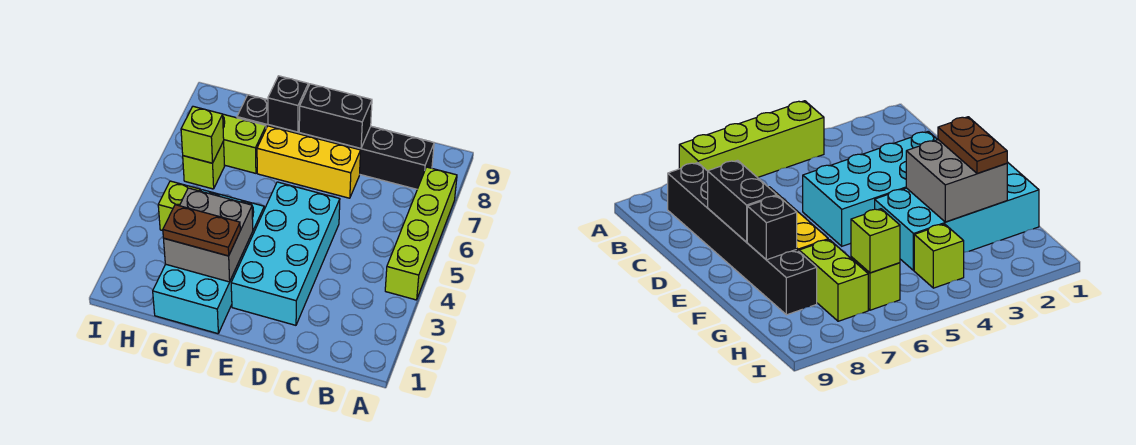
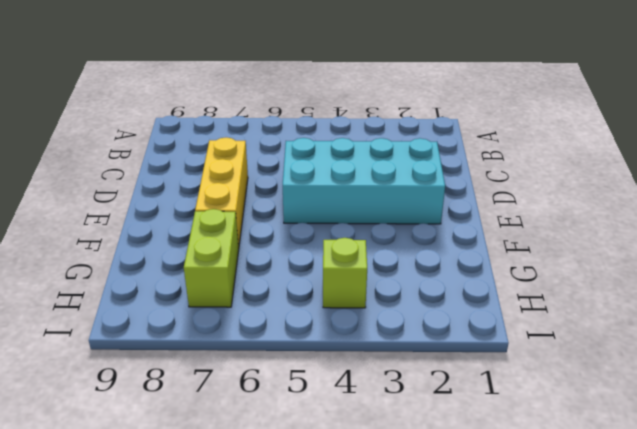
none -> lime 1x4 brick [385,167,457,300]
none -> black 1x6 brick [237,95,434,189]
none -> cyan 2x4 brick [153,190,264,334]

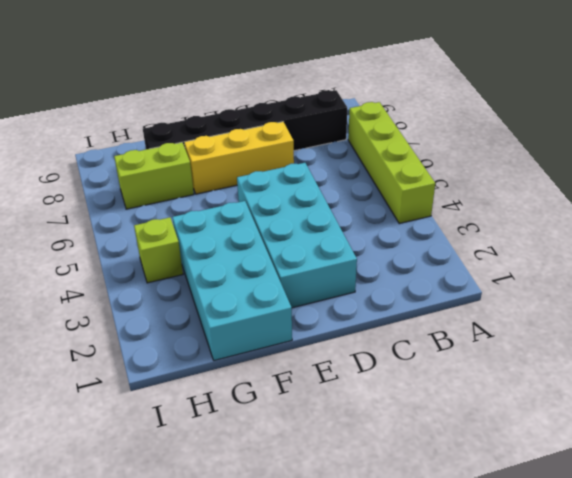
none -> lime 1x1 brick [183,141,224,189]
none -> black 1x2 brick [299,84,372,148]
none -> grey 2x2 brick [164,188,253,282]

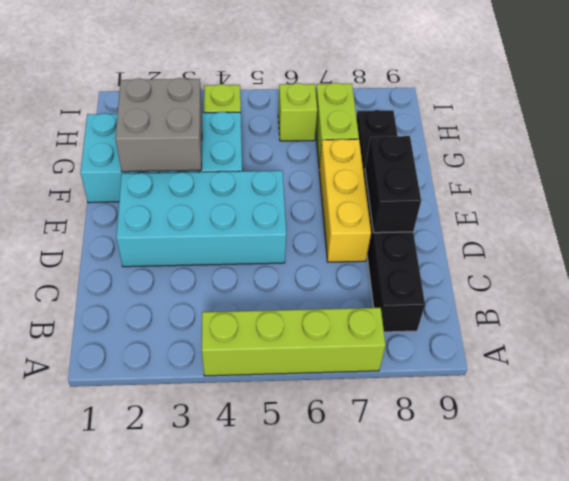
none -> black 1x1 brick [268,76,308,132]
none -> lime 1x1 brick [181,106,224,163]
none -> brown 1x2 plate [163,205,240,256]

